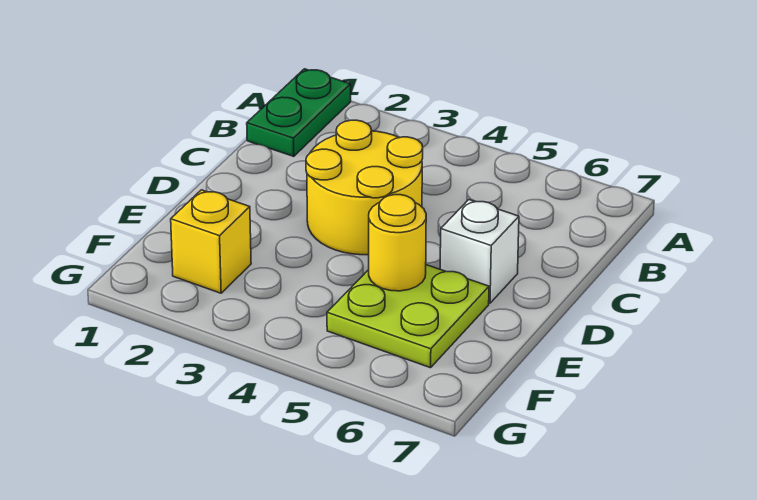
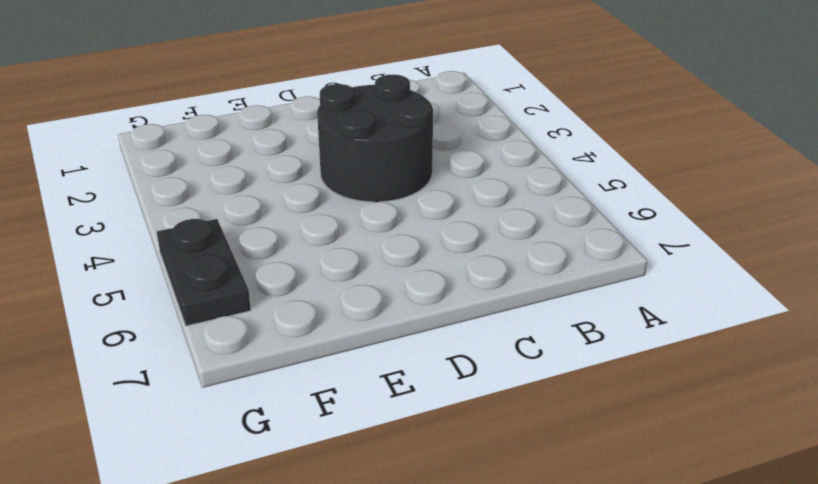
black 2x2 round brick [317,75,433,202] -> yellow 2x2 round brick [306,120,423,255]
black 1x2 plate [157,219,251,326] -> none
none -> green 1x2 plate [247,69,351,156]
none -> white 1x1 brick [440,200,519,303]

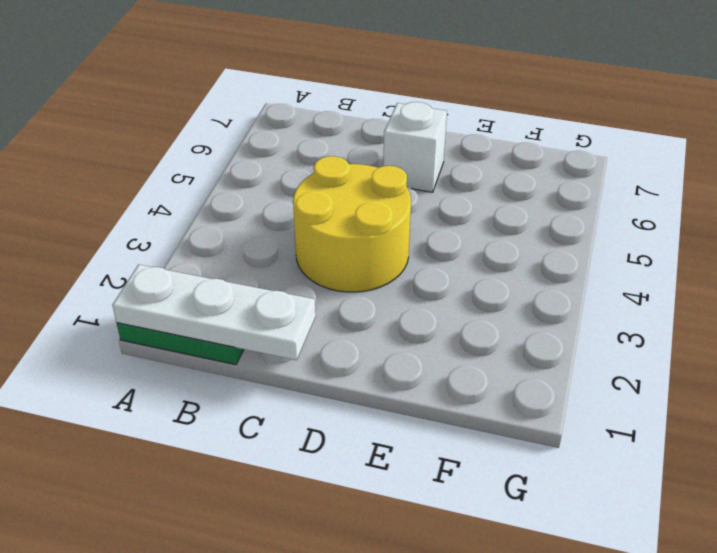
white 1x3 plate [112,264,316,360] -> none
none -> lime 2x2 plate [327,265,489,368]
none -> yellow 1x1 brick [171,190,251,293]

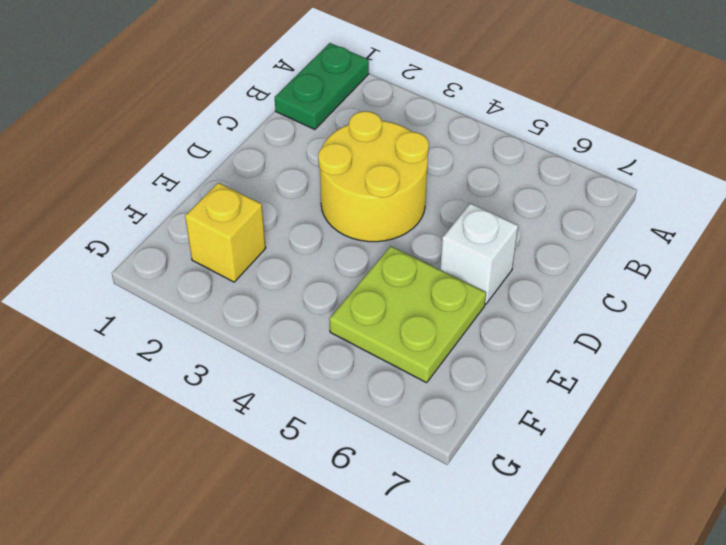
none -> yellow 1x1 round brick [369,195,426,291]

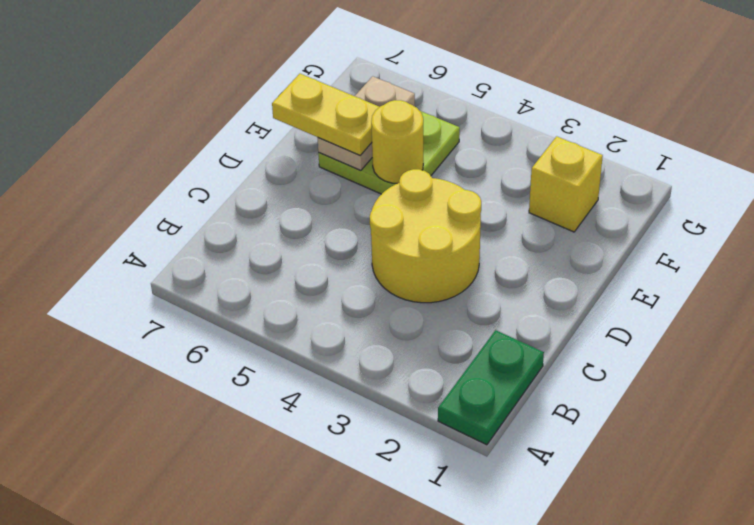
tan 1x2 plate [318,76,415,170] -> none
yellow 1x2 plate [272,74,379,155] -> none
none -> white 1x1 brick [440,200,519,303]

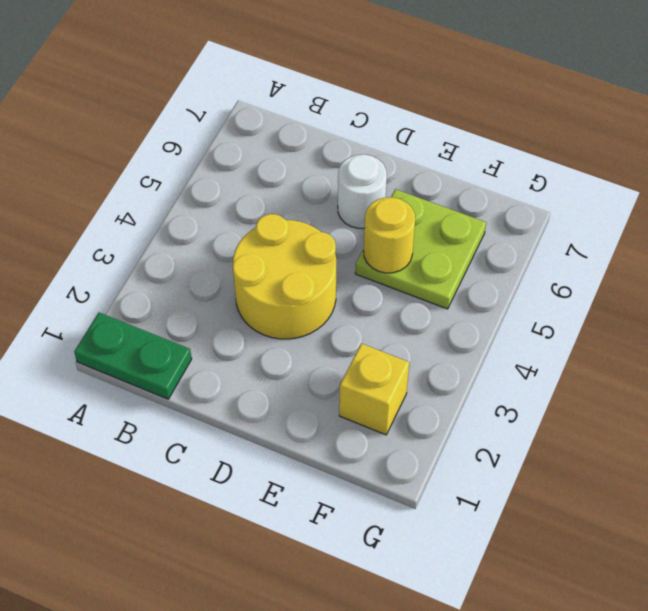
white 1x1 round brick [338,154,387,228] -> white 1x1 brick [440,200,519,303]

